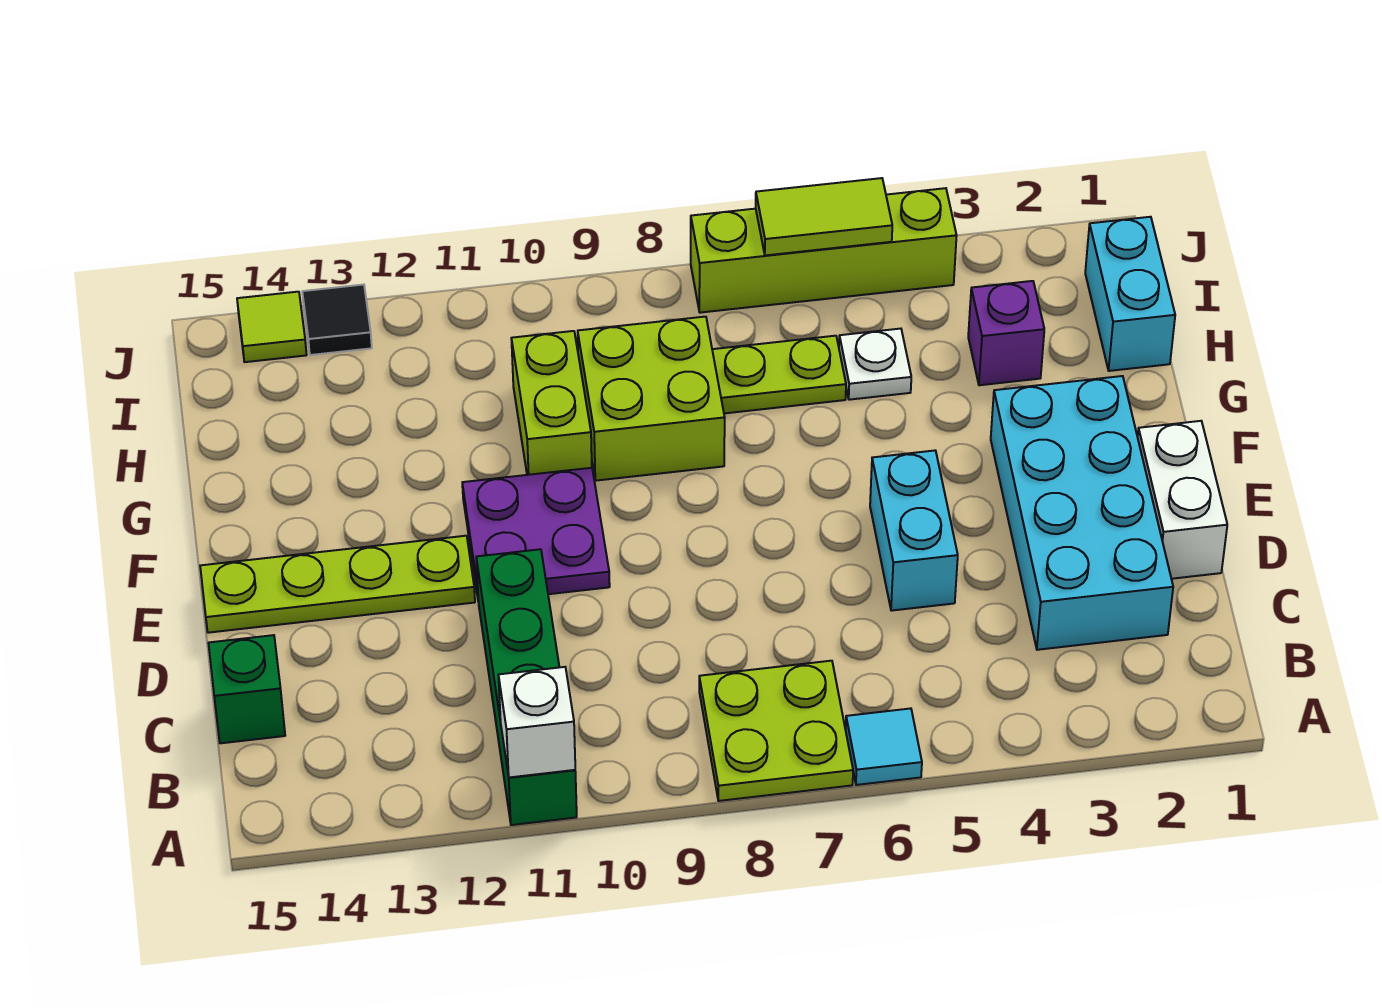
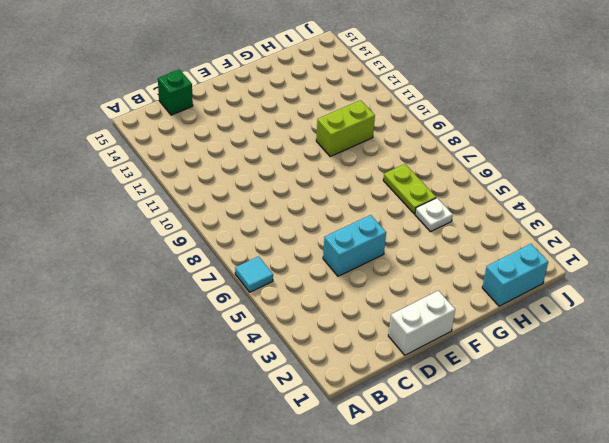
none -> lime 2x2 plate [699,661,853,801]
none -> green 1x4 brick [476,549,577,825]
none -> cyan 2x4 brick [991,376,1173,650]

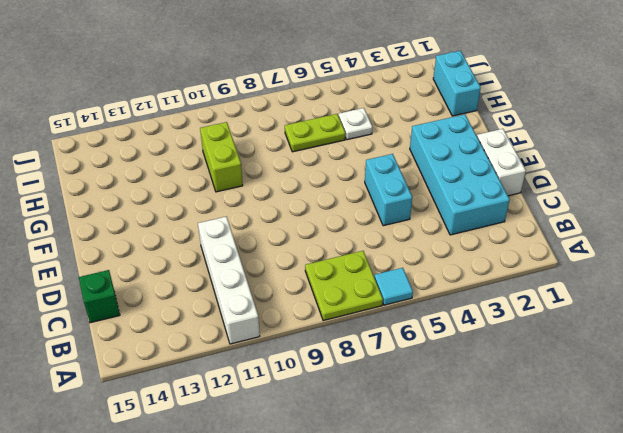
white 1x4 brick [198,217,260,344] -> green 1x4 brick [476,549,577,825]
none -> purple 2x2 plate [462,468,610,597]
none -> lime 1x4 plate [200,536,475,633]
none -> lime 2x2 brick [578,317,725,481]

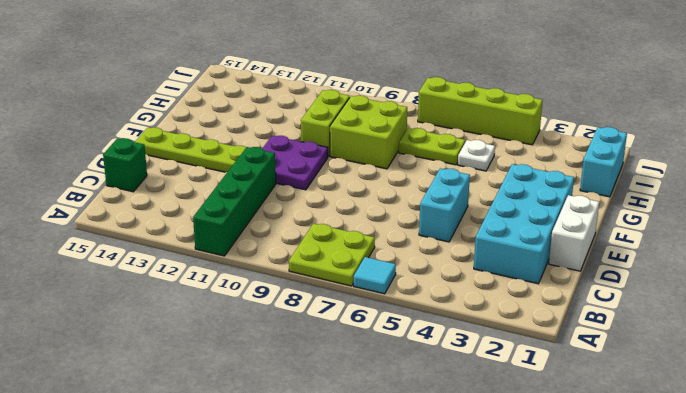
none -> purple 1x1 brick [968,281,1044,385]
none -> black 1x1 tile [302,285,372,355]
none -> lime 1x1 tile [237,292,307,362]

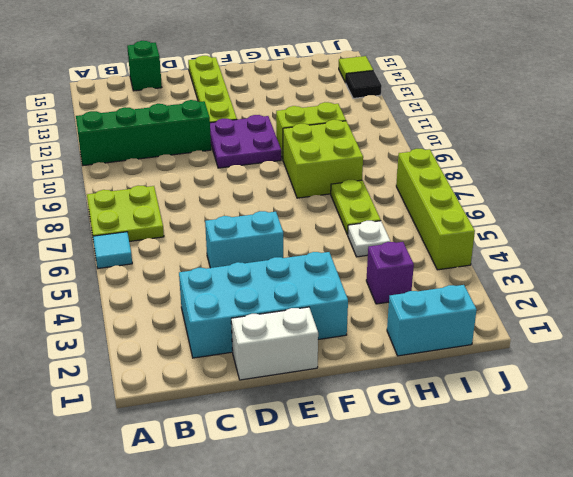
none -> white 1x1 brick [498,667,575,777]
none -> lime 1x2 tile [756,178,892,255]

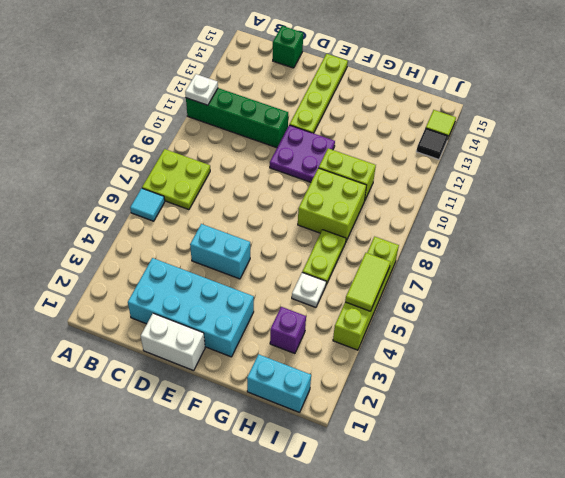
white 1x1 plate [185,74,218,105] -> white 1x1 brick [498,667,575,777]

